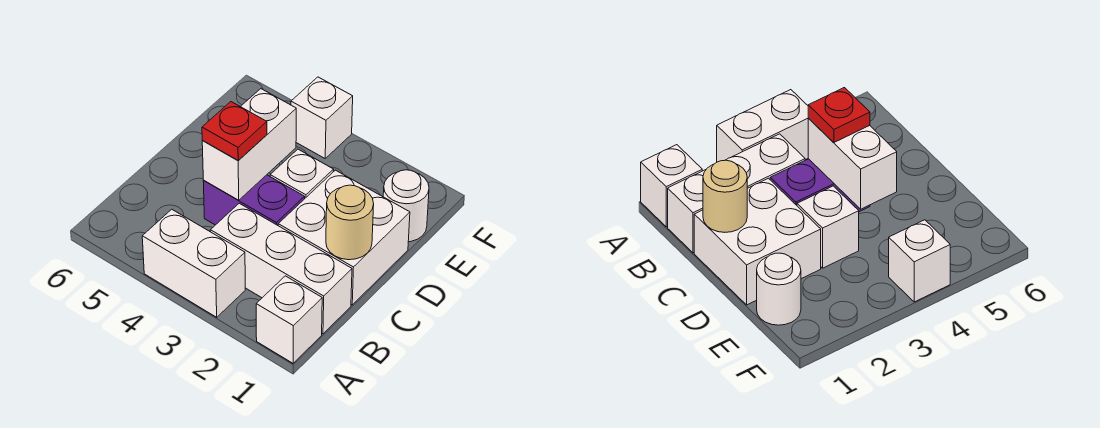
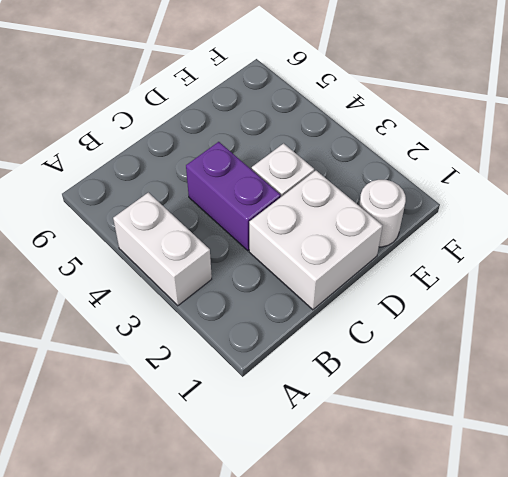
none -> white 1x1 brick [256,276,322,363]
none -> white 1x3 brick [210,203,352,334]

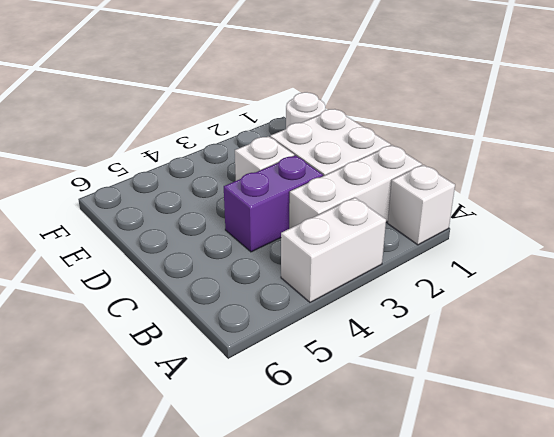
none -> white 1x1 brick [291,77,353,158]
none -> tan 1x1 round brick [326,185,374,260]

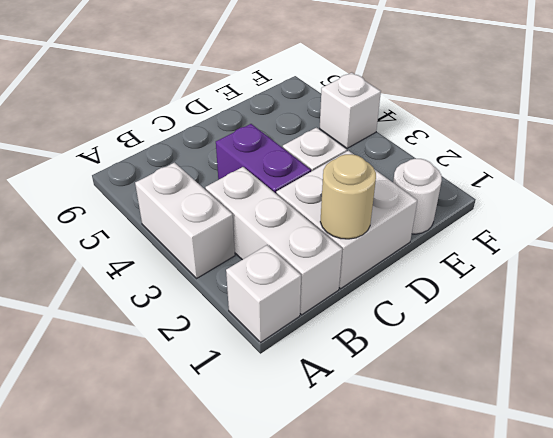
none -> white 1x2 brick [202,89,296,200]
none -> red 1x1 plate [202,102,267,160]

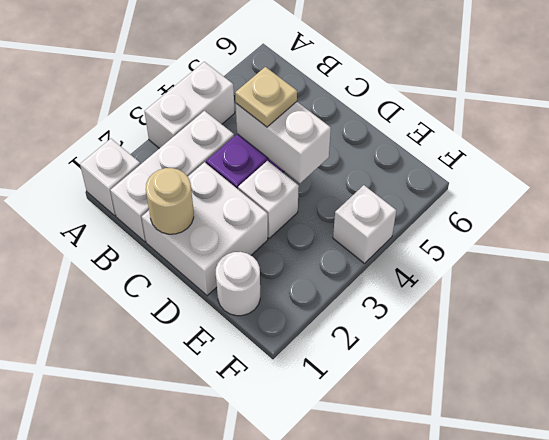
tan 1x1 plate [235,67,297,127] -> red 1x1 plate [202,102,267,160]

